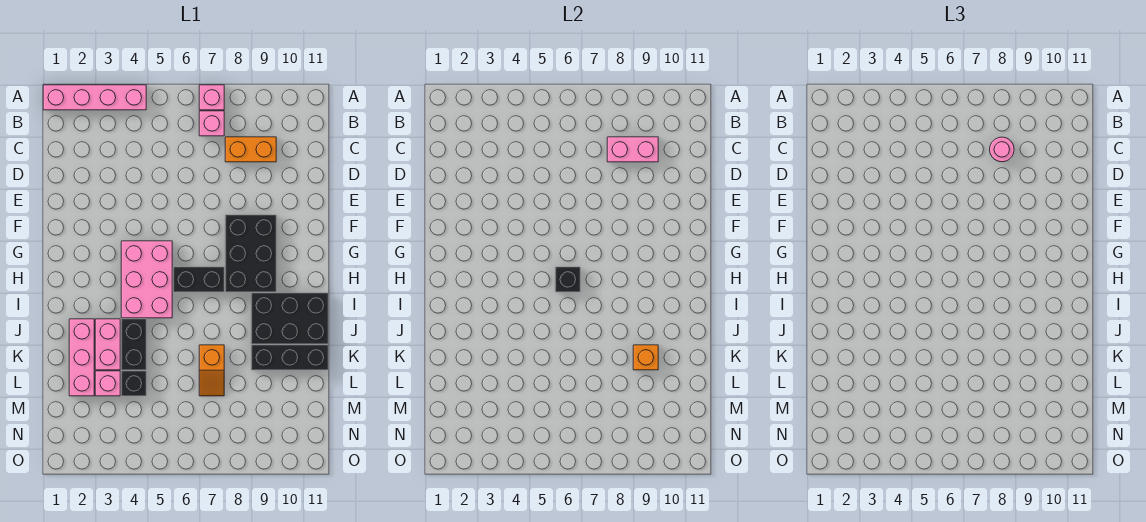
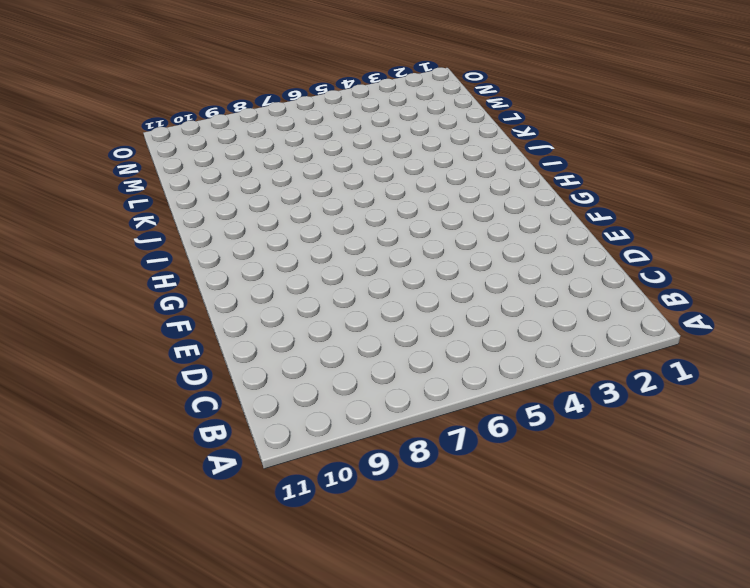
none -> pink 1x4 brick [43,85,146,110]
none -> pink 1x1 brick [199,85,224,110]
none -> pink 1x1 brick [199,111,224,136]

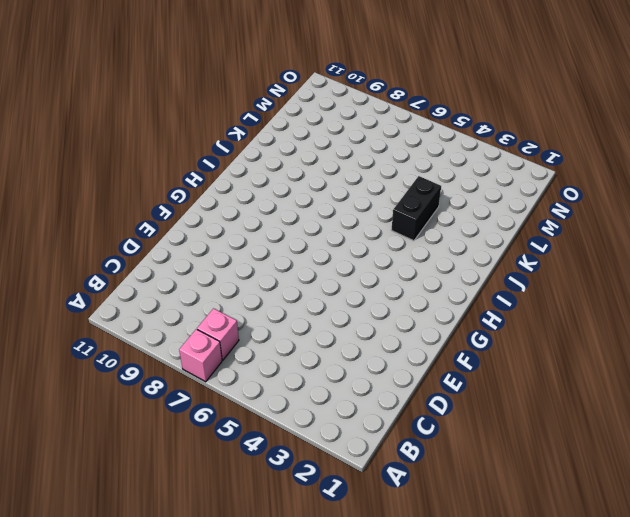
none -> pink 1x4 brick [43,85,146,110]
none -> orange 1x2 brick [225,137,276,162]
none -> black 2x3 brick [225,215,276,292]

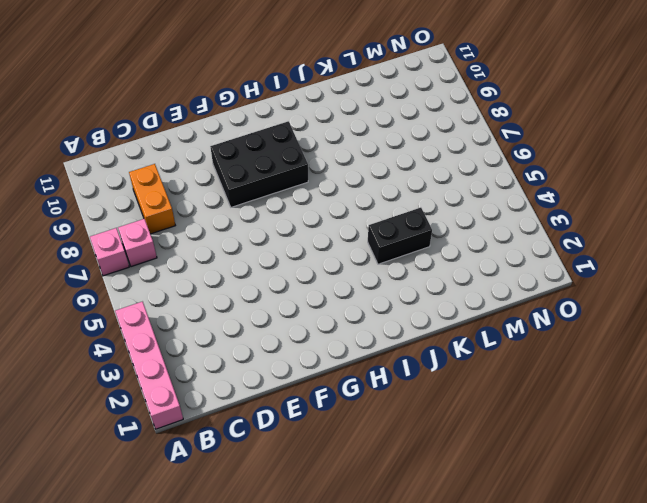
none -> pink 2x3 brick [121,241,172,318]
none -> black 1x2 brick [173,267,224,292]
none -> black 2x3 brick [251,293,328,344]

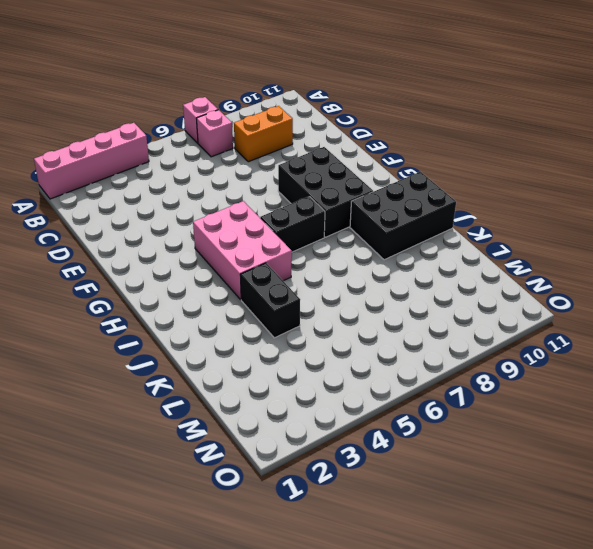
none -> pink 1x3 brick [69,319,94,396]
none -> pink 1x2 brick [95,319,120,370]
none -> orange 1x2 slope [199,345,224,396]

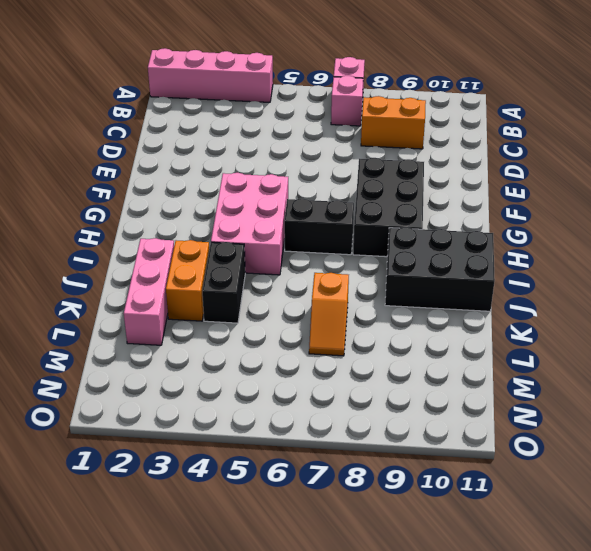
orange 1x2 brick [166,240,209,321] -> pink 1x2 brick [95,319,120,370]
none -> black 1x3 brick [251,345,328,370]
none -> pink 1x1 brick [95,371,120,396]
none -> black 1x1 brick [121,371,146,396]

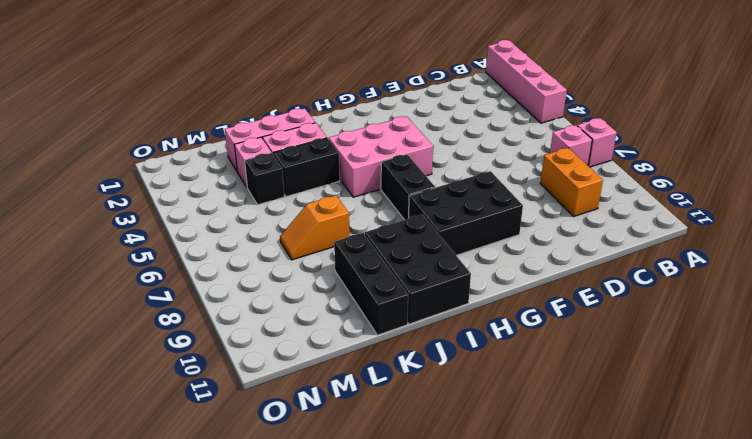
none -> pink 1x2 brick [607,137,658,162]
none -> black 1x1 brick [555,267,580,292]
none -> orange 1x1 brick [633,345,658,370]

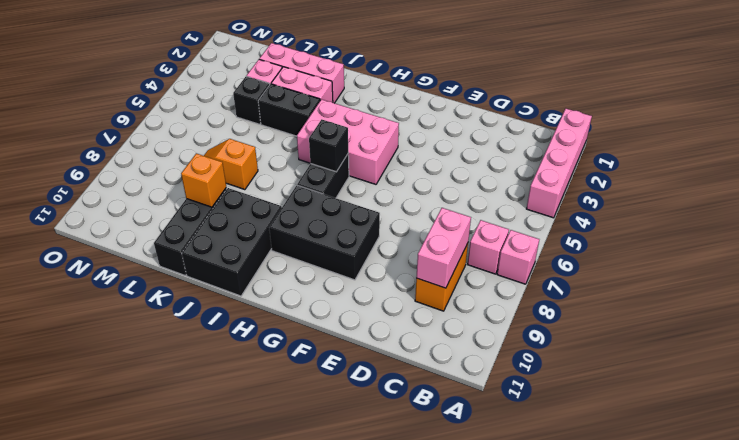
none -> pink 1x1 round brick [990,137,1014,162]

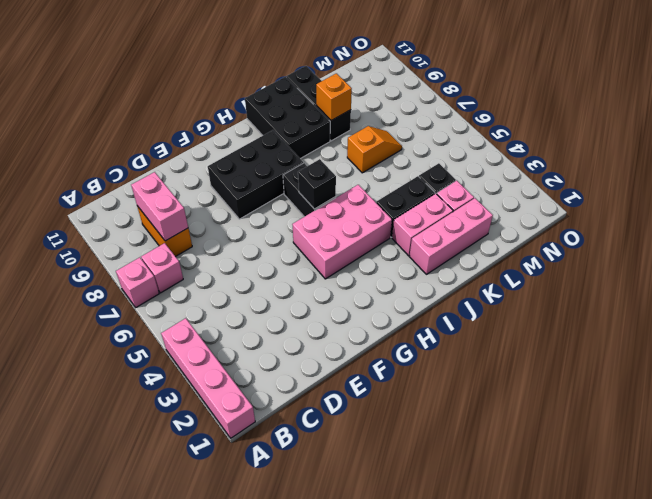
none -> pink 1x1 round brick [990,137,1014,162]

